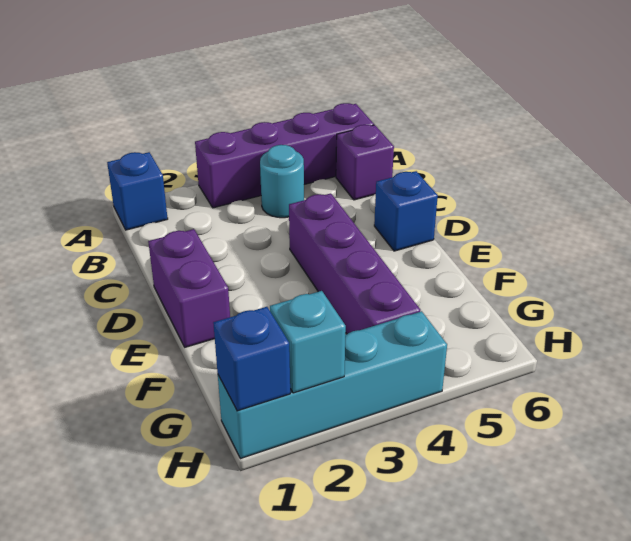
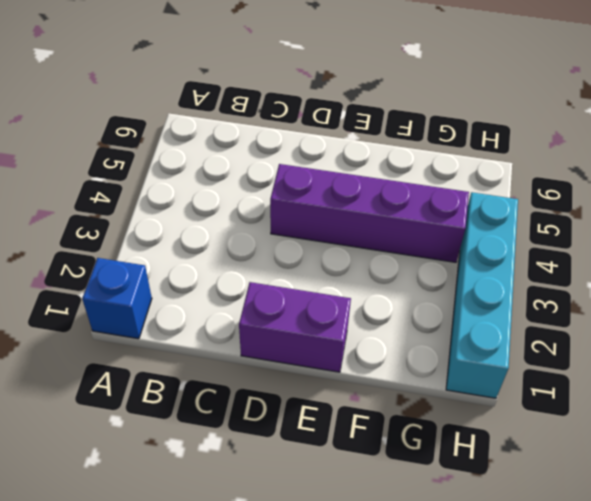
none -> purple 1x4 brick [195,103,374,208]
none -> cyan 1x1 round brick [260,145,304,218]

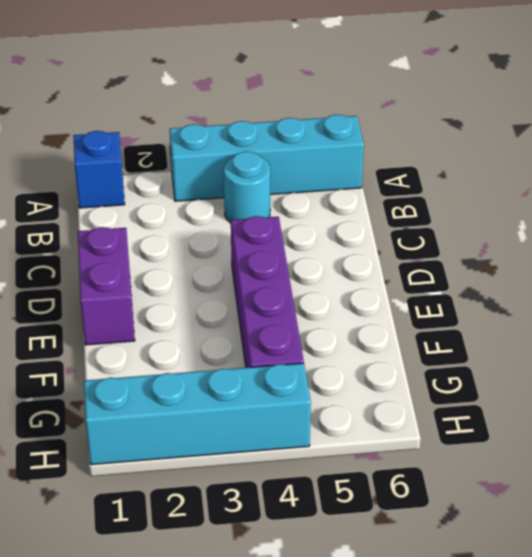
cyan 1x4 brick [170,115,364,201] -> purple 1x4 brick [195,103,374,208]
none -> purple 1x1 brick [336,125,394,200]
none -> blue 1x1 brick [374,171,438,251]

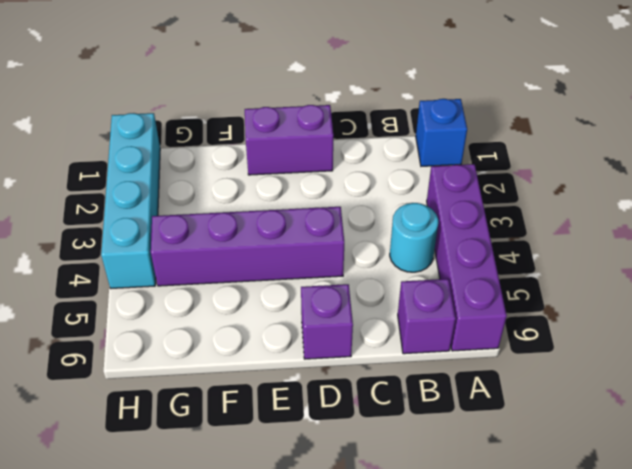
purple 1x1 brick [301,284,353,359] -> blue 1x1 brick [374,171,438,251]
none -> blue 1x1 brick [213,307,290,411]
none -> cyan 1x1 brick [270,291,346,393]

